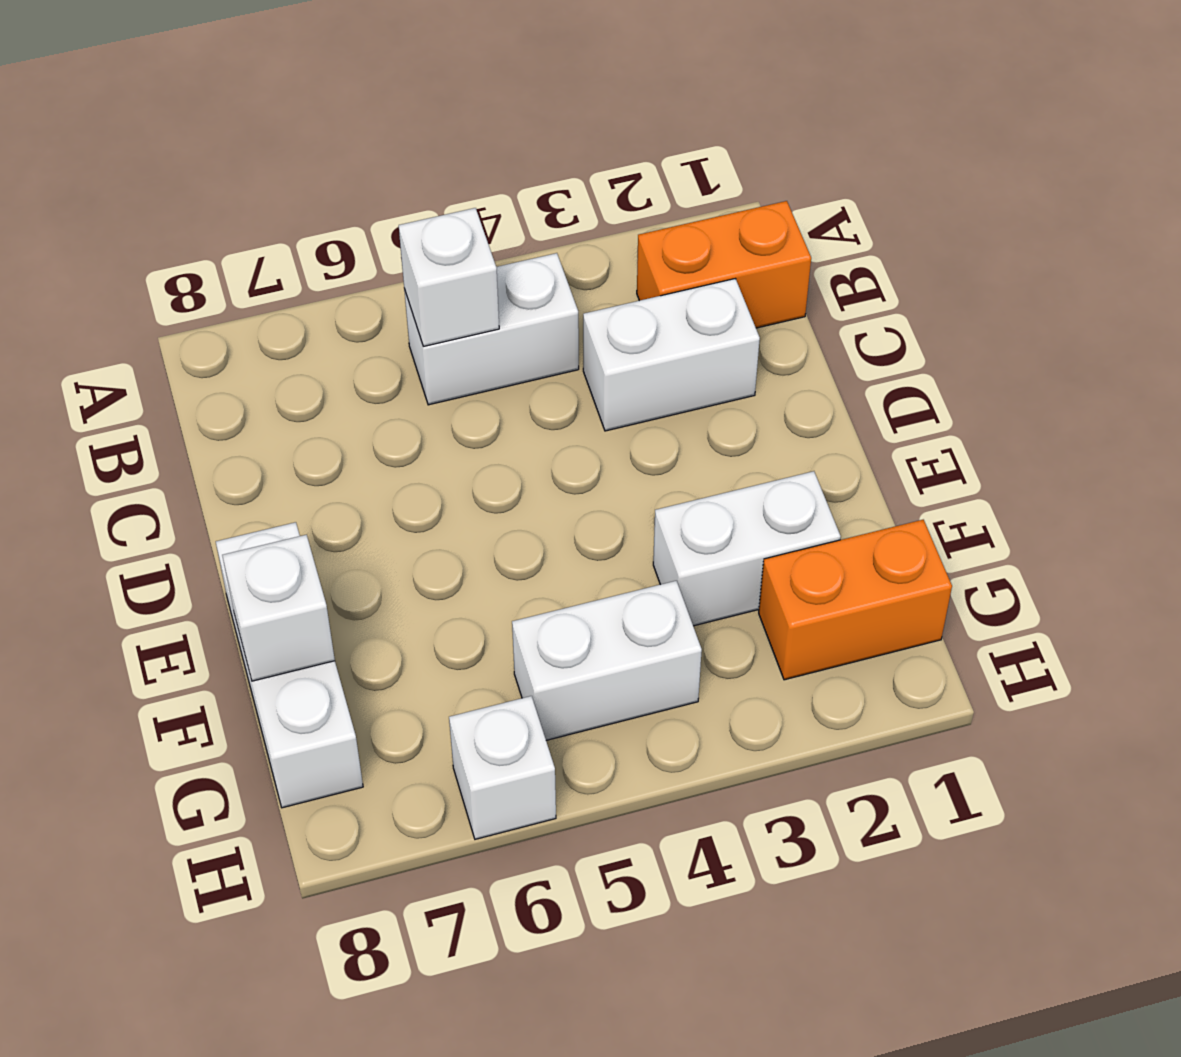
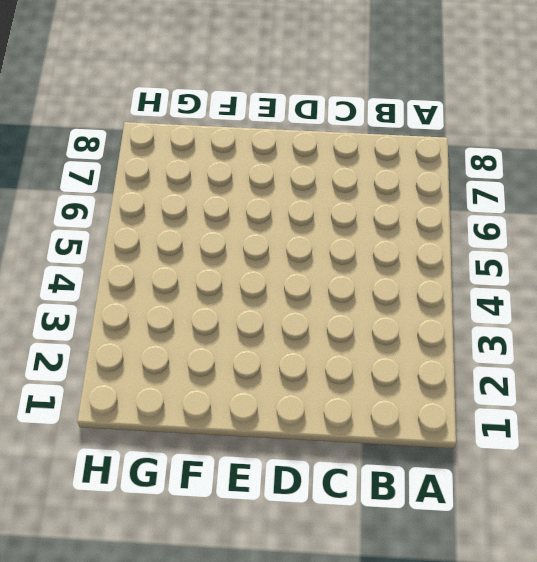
none -> orange 1x2 brick [637,201,811,328]
none -> white 1x2 brick [404,253,579,405]

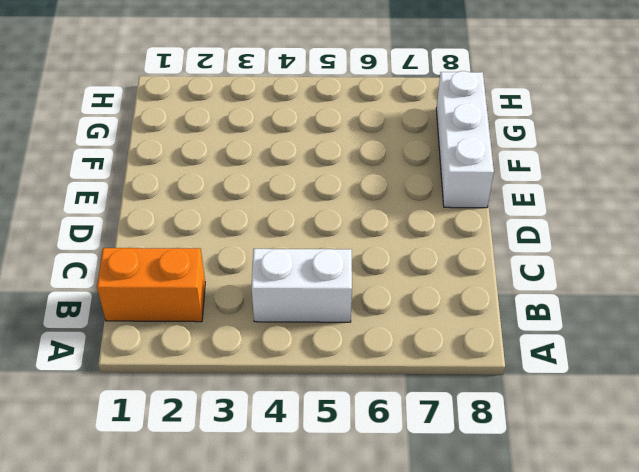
none -> white 1x2 brick [583,279,760,431]
none -> white 1x2 brick [653,471,841,626]

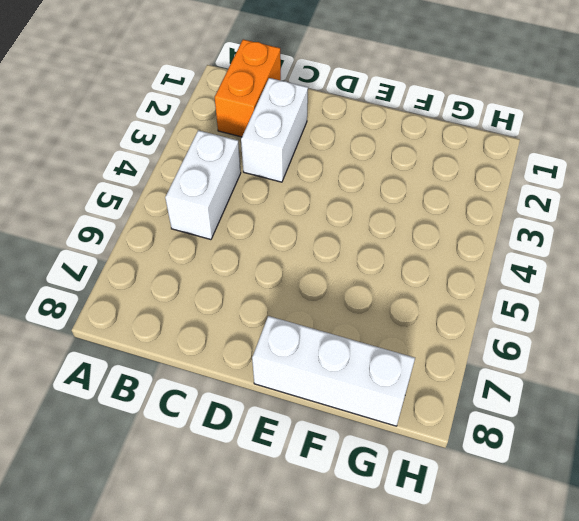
none -> white 1x2 brick [653,471,841,626]
none -> orange 1x2 brick [759,520,952,680]

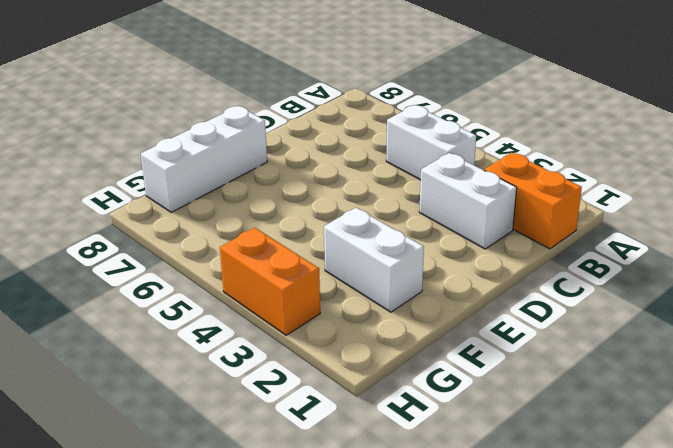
orange 1x2 brick [220,228,320,335] -> orange 1x2 brick moved to [759,520,952,680]
none -> white 1x2 brick [512,581,702,740]
none -> white 1x1 brick [449,696,556,839]

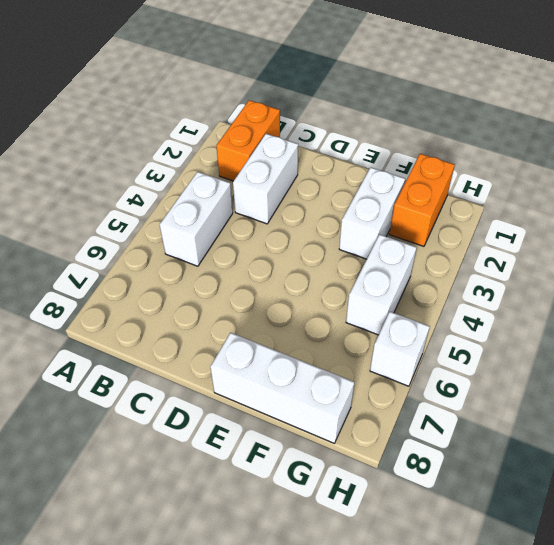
none -> white 1x1 brick [399,208,499,346]
none -> white 1x1 brick [222,535,335,681]

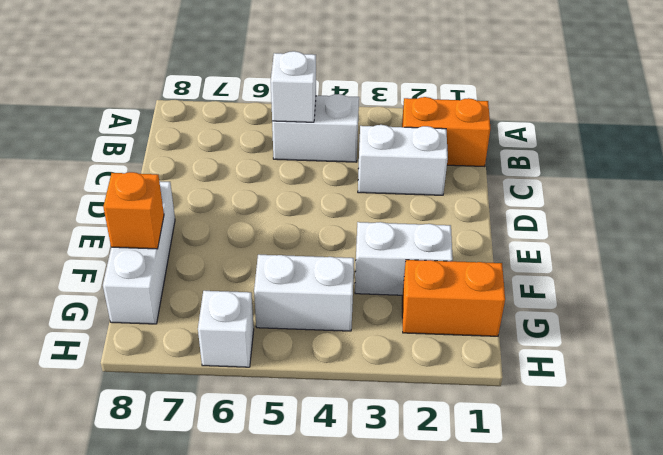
orange 1x1 brick [103,172,164,249] -> white 1x1 brick [222,535,335,681]

